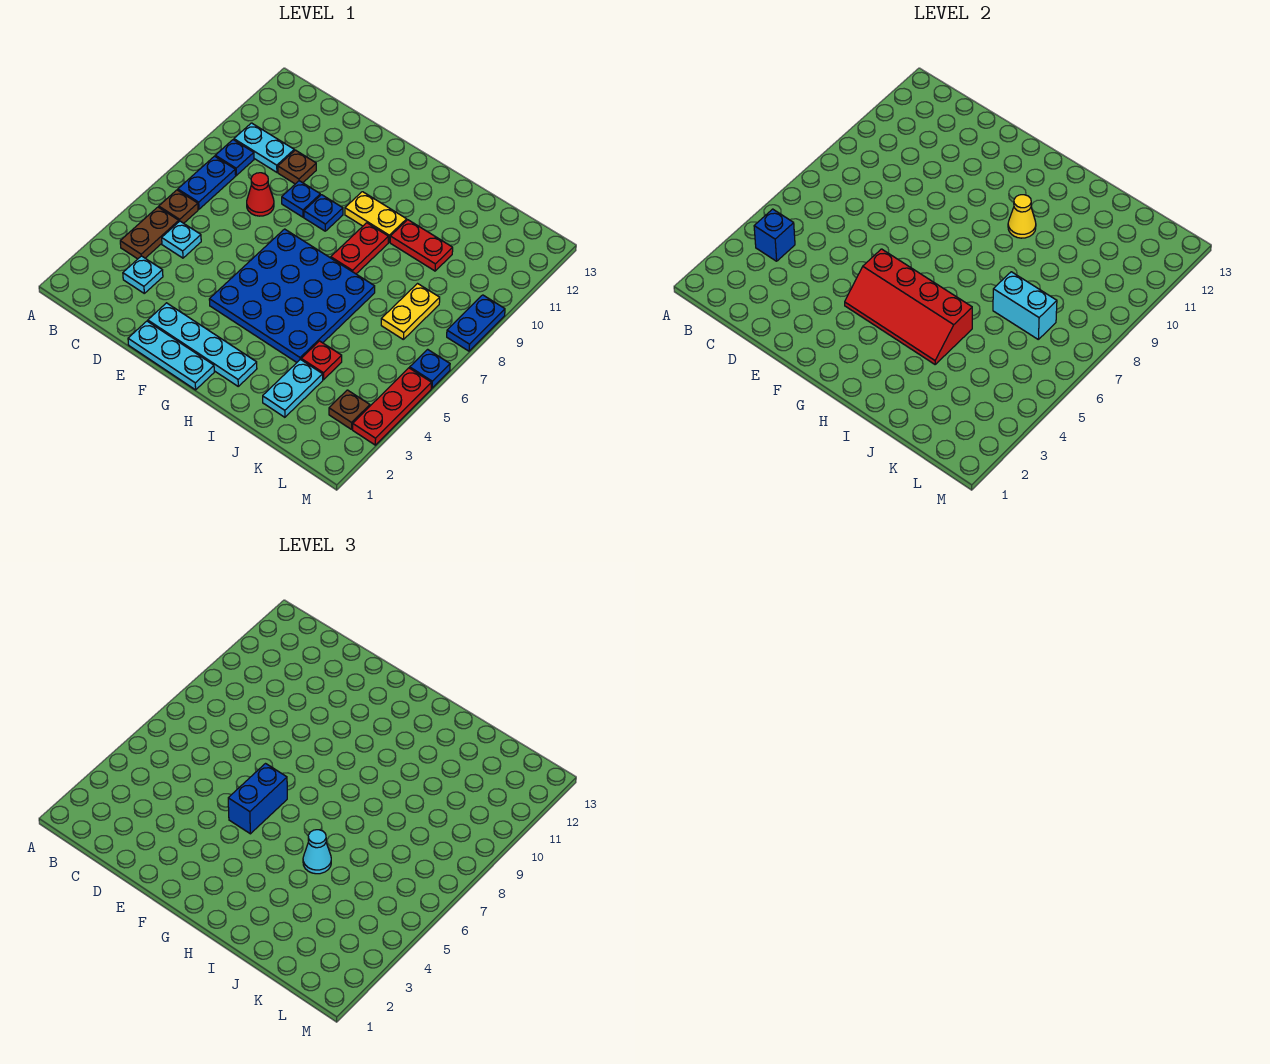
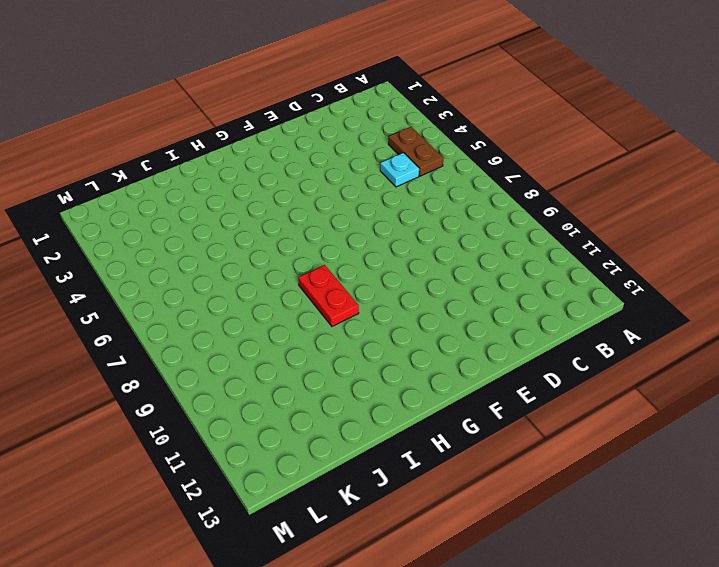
none -> brown 1x1 plate [159,190,198,223]
none -> blue 1x2 plate [178,156,236,209]
none -> blue 1x1 plate [215,140,254,175]
none -> cyan 1x2 plate [234,123,294,172]

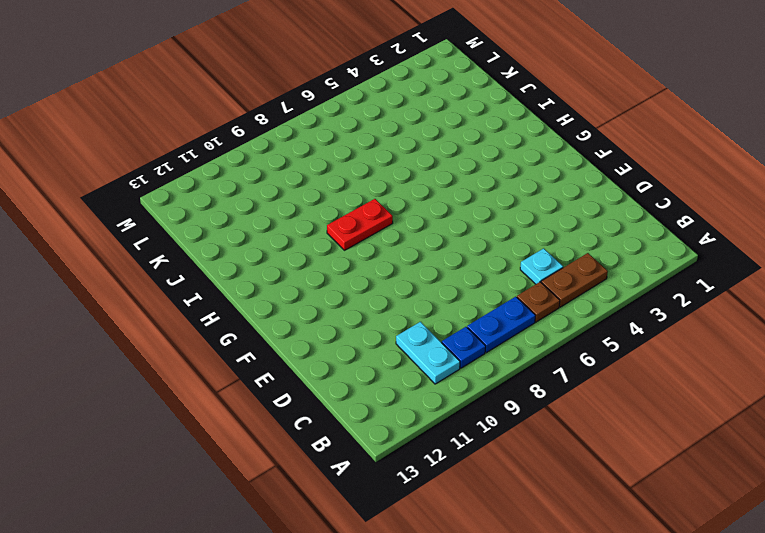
none -> cyan 1x1 plate [123,256,163,293]
none -> red 1x1 cone [247,173,274,216]
none -> brown 1x1 plate [278,150,316,184]
none -> cyan 1x3 plate [128,321,214,390]

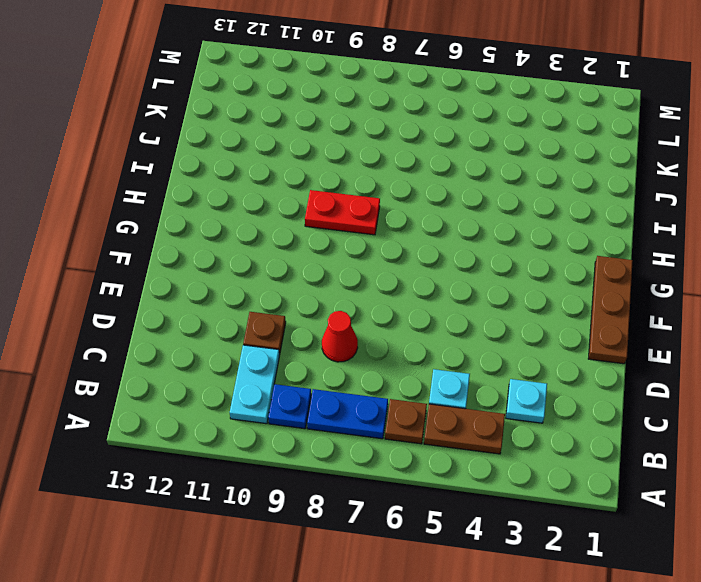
brown 1x3 plate [588,256,633,364] -> cyan 1x3 plate [128,321,214,390]
none -> cyan 1x4 plate [148,303,257,386]
none -> blue 1x1 plate [282,181,320,217]
none -> blue 4x4 plate [209,229,375,362]
none -> blue 1x1 plate [304,195,343,231]

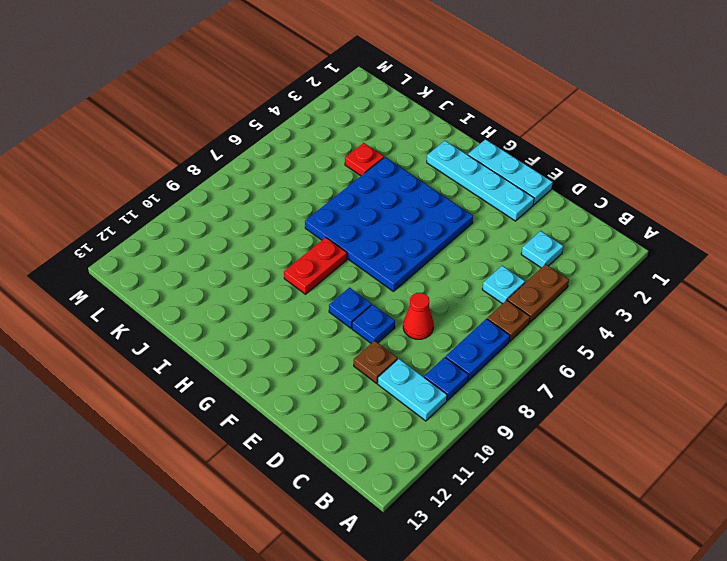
none -> yellow 1x2 plate [345,192,407,242]
none -> red 1x2 plate [390,220,453,271]
none -> cyan 1x2 plate [263,359,323,417]
none -> yellow 1x2 plate [381,284,440,339]

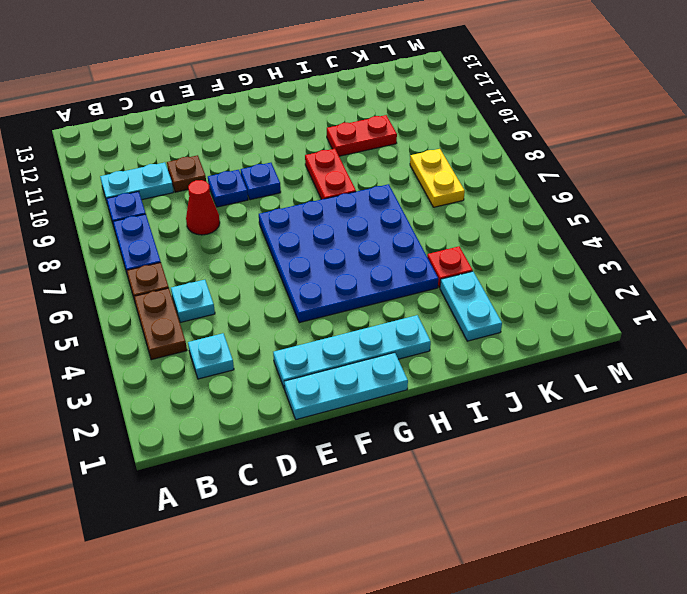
none -> yellow 1x2 plate [345,192,407,242]
none -> brown 1x1 plate [329,390,370,429]
none -> red 1x3 plate [353,368,432,445]
none -> blue 1x1 plate [410,349,450,388]

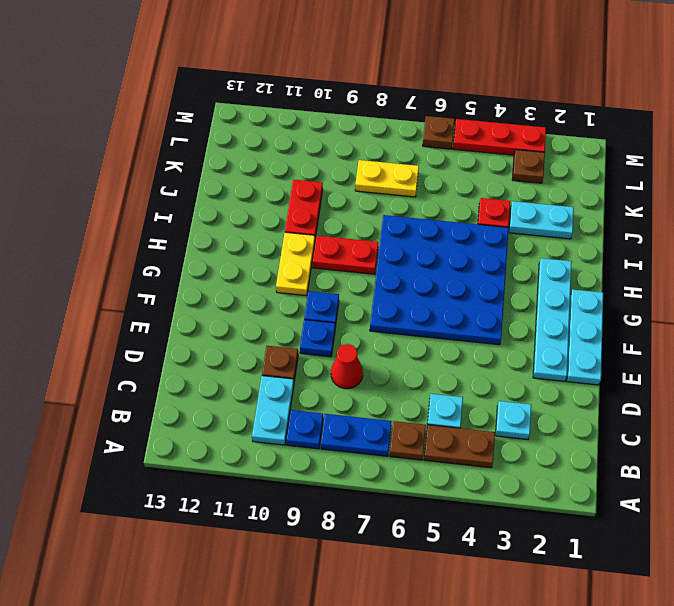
brown 1x1 plate [423,116,455,149] -> blue 1x1 plate [410,349,450,388]
none -> blue 1x2 plate [447,295,505,351]
none -> blue 1x1 brick [754,209,795,261]
none -> red 2x4 slope [845,249,972,364]
none -> yellow 1x1 cone [1008,195,1036,238]

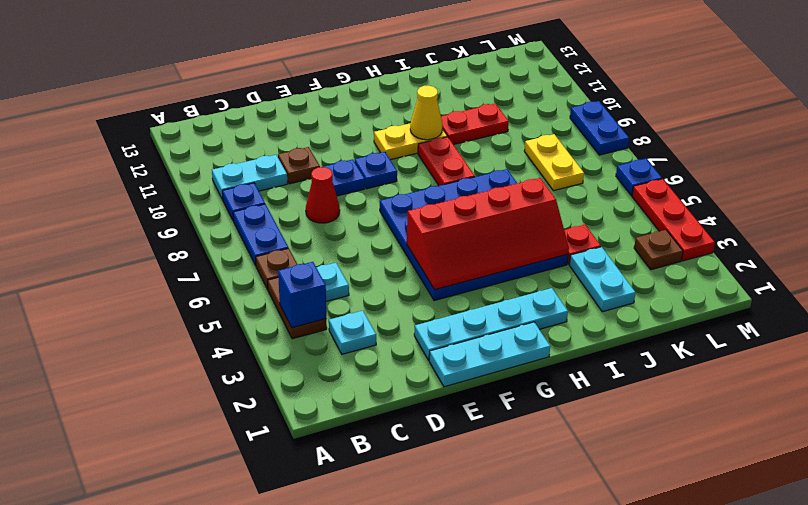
none -> cyan 1x2 brick [993,272,1057,339]
none -> blue 1x2 brick [228,764,287,834]
none -> cyan 1x1 cone [303,830,331,874]

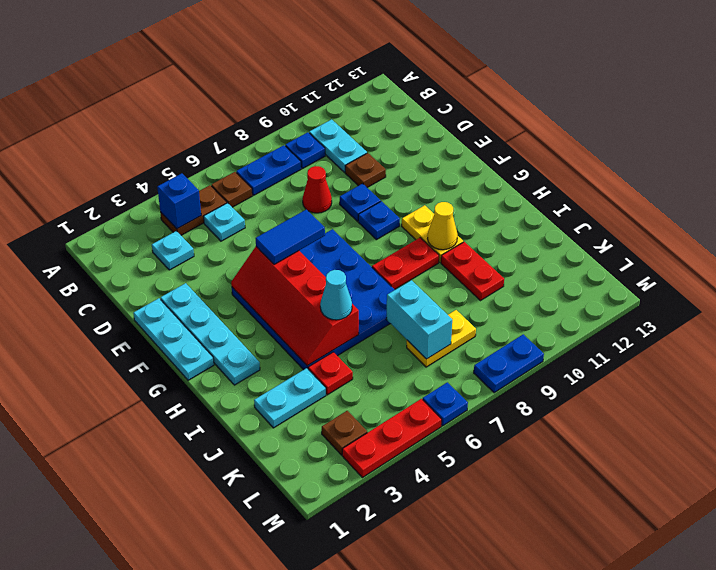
blue 1x2 tile [255,209,325,264] -> blue 1x2 brick [228,764,287,834]

